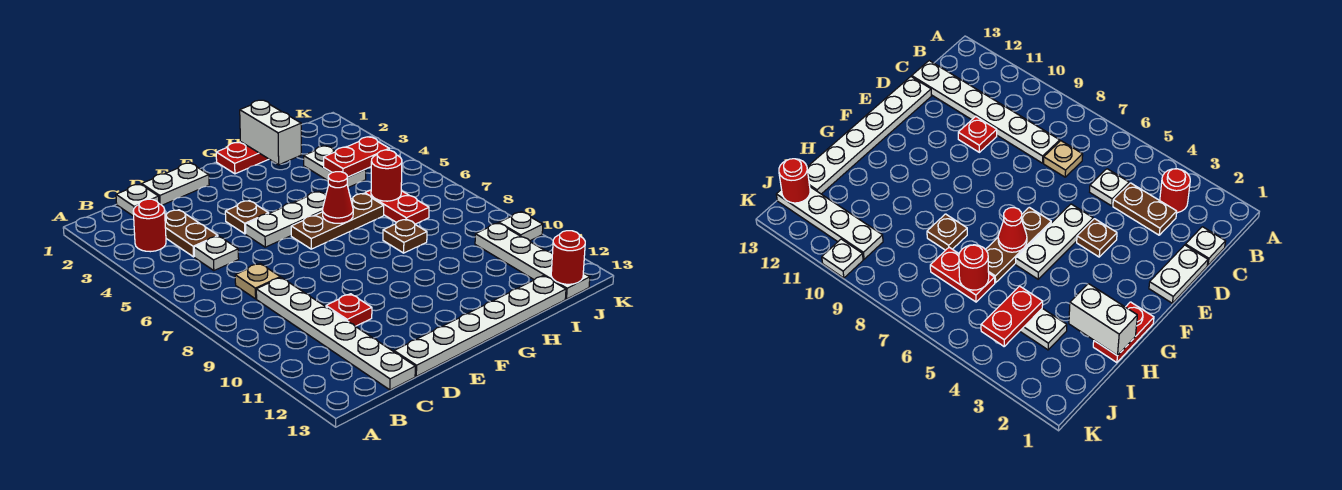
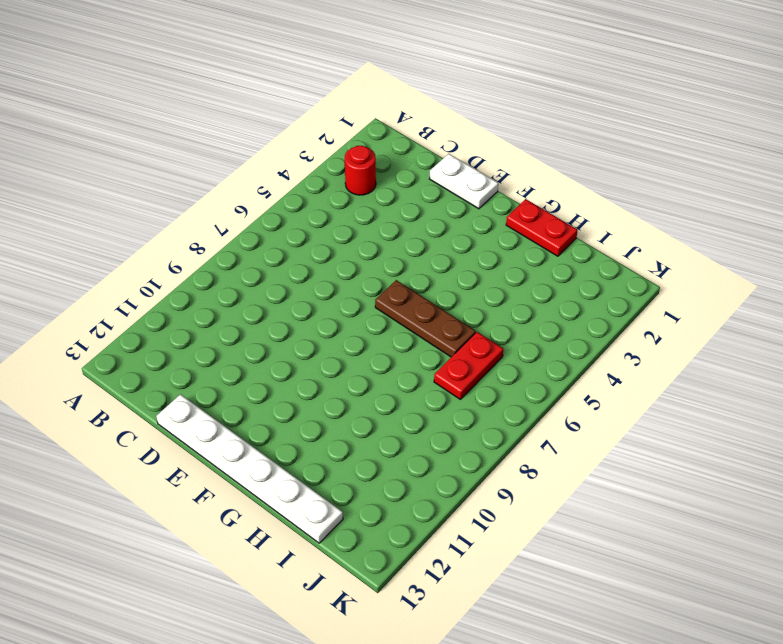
none -> white 1x1 plate [116,184,159,216]
none -> brown 1x2 plate [165,210,218,257]
none -> white 1x1 plate [194,236,239,271]

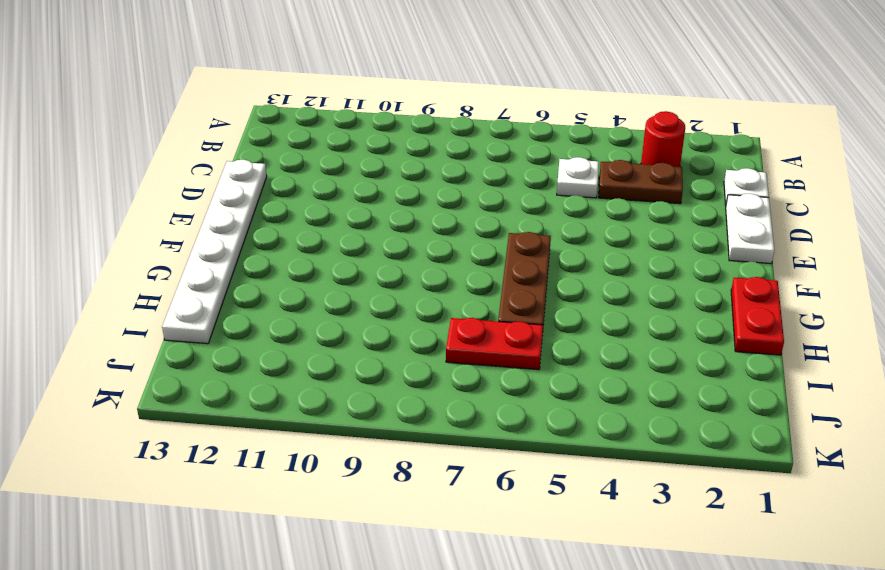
none -> tan 1x1 plate [235,264,280,299]
none -> white 1x6 plate [256,277,415,390]
none -> red 1x1 plate [326,294,372,326]

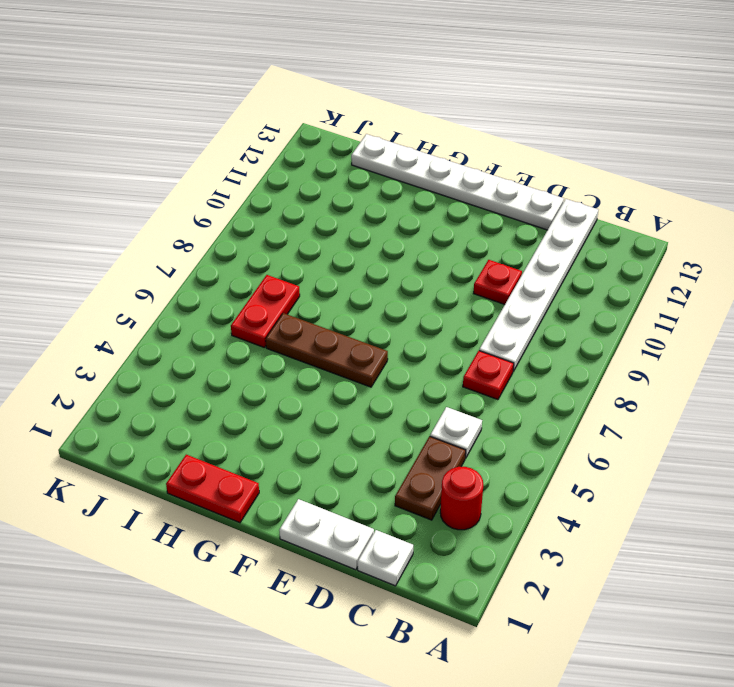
red 1x1 plate [463,351,514,400] -> tan 1x1 plate [235,264,280,299]
none -> brown 1x1 plate [225,201,269,234]
none -> white 1x3 plate [246,192,326,247]
none -> brown 1x1 plate [383,219,427,253]

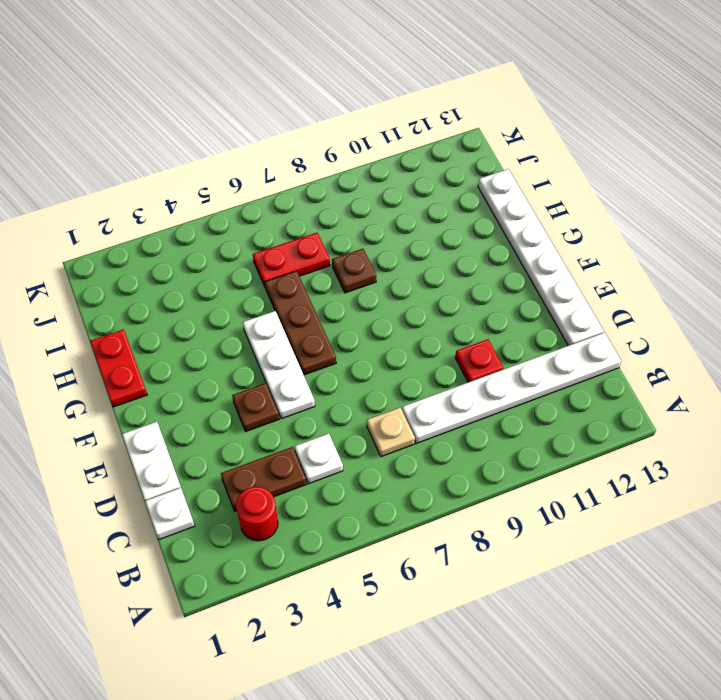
none -> white 1x2 plate [304,146,366,188]
none -> white 1x4 plate [475,223,590,299]
none -> white 1x1 plate [499,212,543,241]

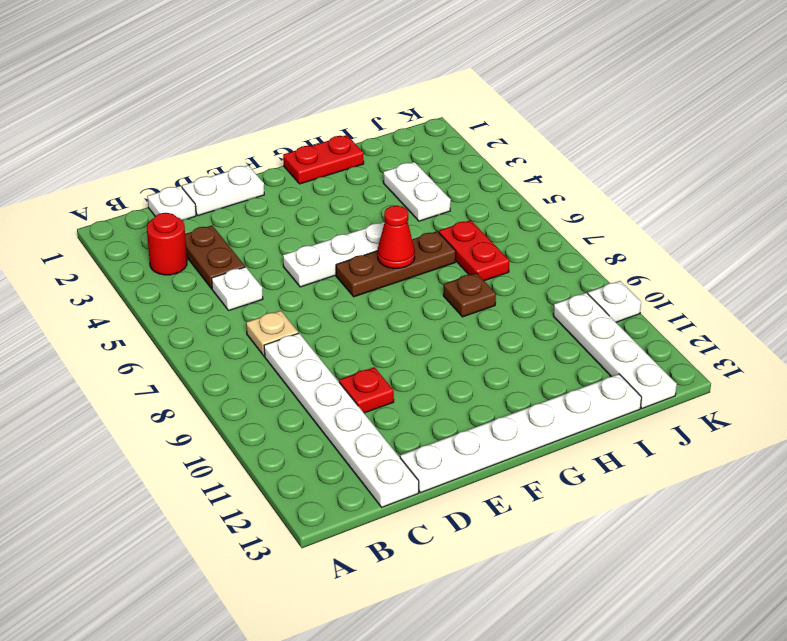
none -> brown 1x1 plate [225,201,269,234]
none -> white 1x2 brick [240,100,301,165]
none -> red 1x2 plate [324,137,389,177]

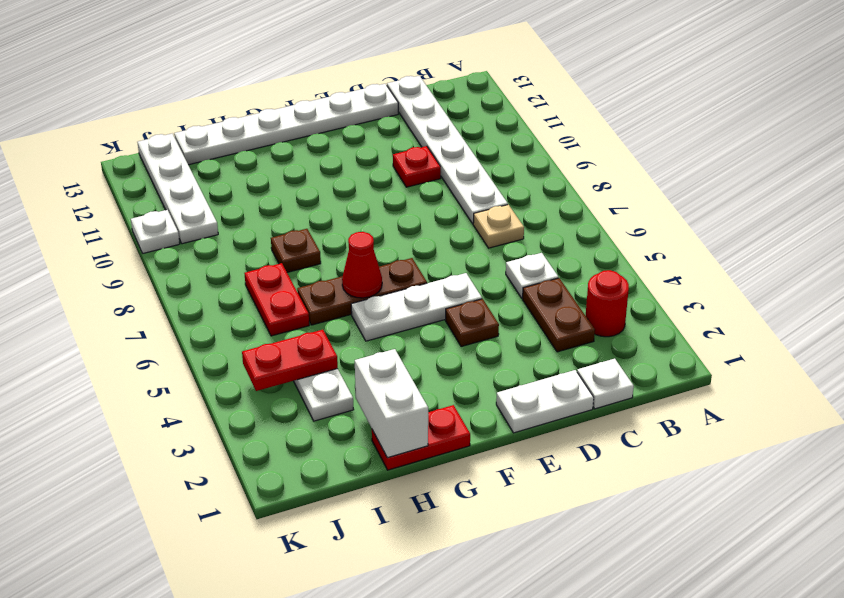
none -> red 1x1 round brick [371,150,402,201]
none -> red 1x1 round brick [551,231,585,284]

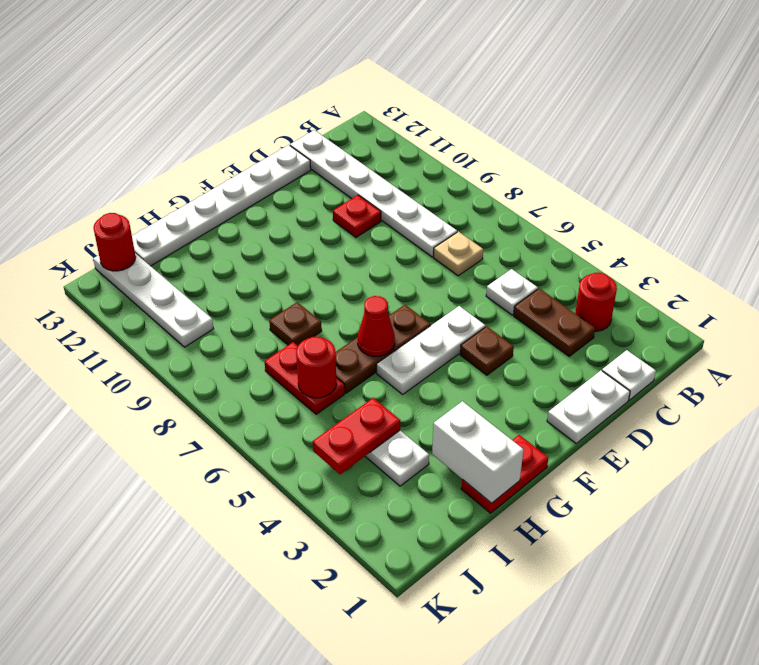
none -> white 1x1 plate [499,212,543,241]

